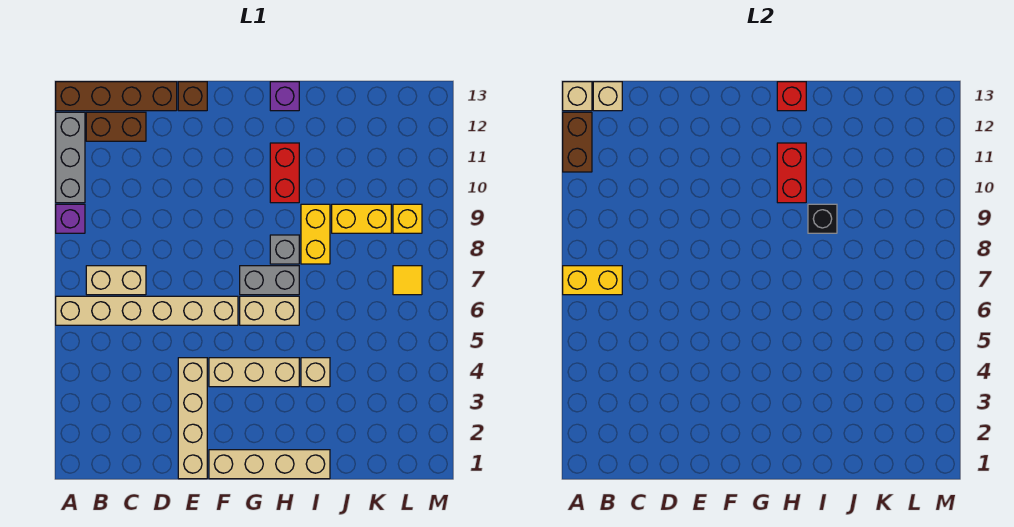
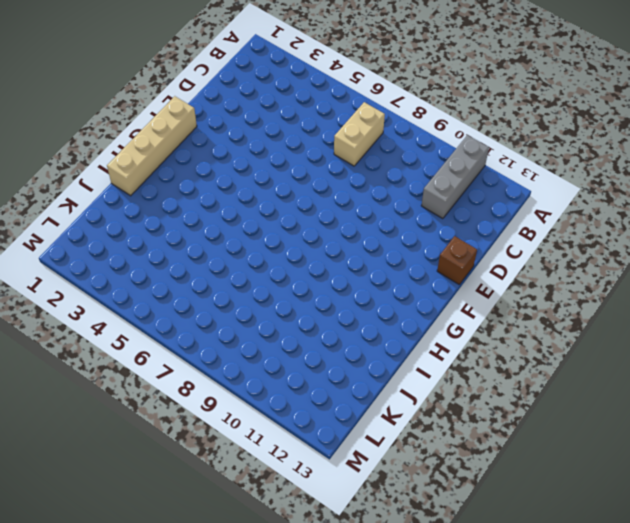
grey 1x3 brick [421,135,489,219] -> grey 1x3 brick turned to [56,112,85,203]
none -> tan 1x6 brick [56,296,238,325]
none -> purple 1x1 brick [56,204,85,233]
none -> brown 1x4 brick [56,82,177,111]

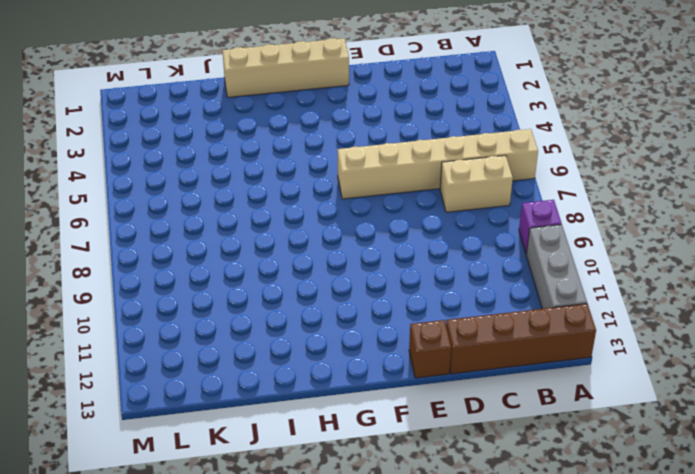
none -> brown 1x2 brick [86,112,146,141]
none -> tan 1x4 brick [178,358,207,479]
none -> tan 1x3 brick [209,358,299,387]

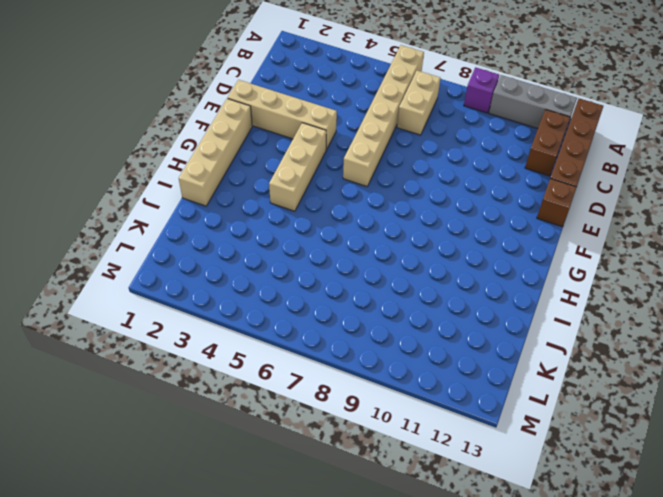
none -> tan 1x2 brick [240,296,299,325]
none -> grey 1x2 brick [240,266,299,295]
none -> grey 1x1 brick [270,235,299,264]

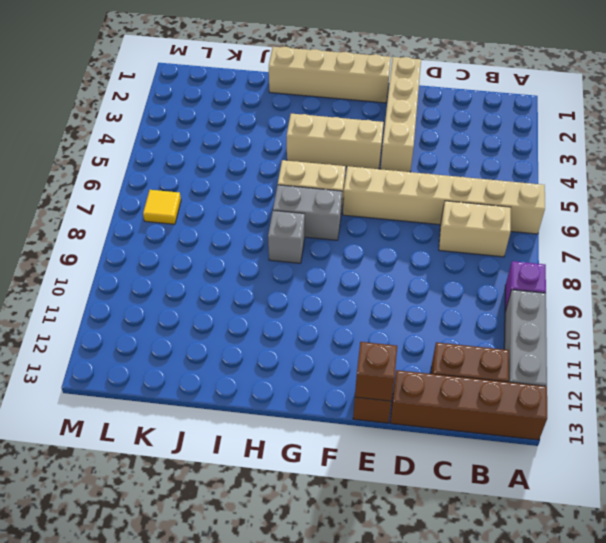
brown 1x1 brick [355,342,397,401] -> none
none -> red 1x2 brick [270,143,299,203]
none -> purple 1x1 brick [270,82,299,111]
none -> tan 1x1 brick [301,358,330,387]

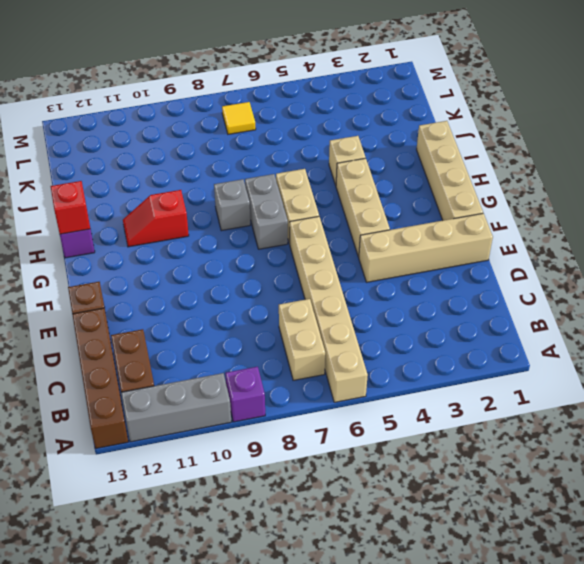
red 1x2 slope [123,190,189,247] -> red 1x2 brick [270,143,299,203]
none -> yellow 1x2 brick [301,204,330,264]
none -> yellow 1x2 brick [332,204,391,233]
none -> yellow 1x1 brick [393,204,422,233]

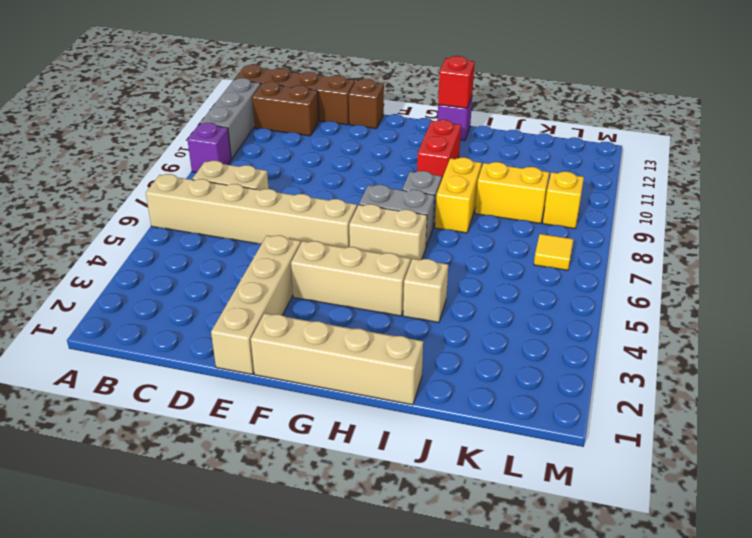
none -> yellow 1x2 brick [563,266,622,295]
none -> brown 1x2 brick [563,112,592,172]
none -> tan 1x1 brick [563,82,592,111]

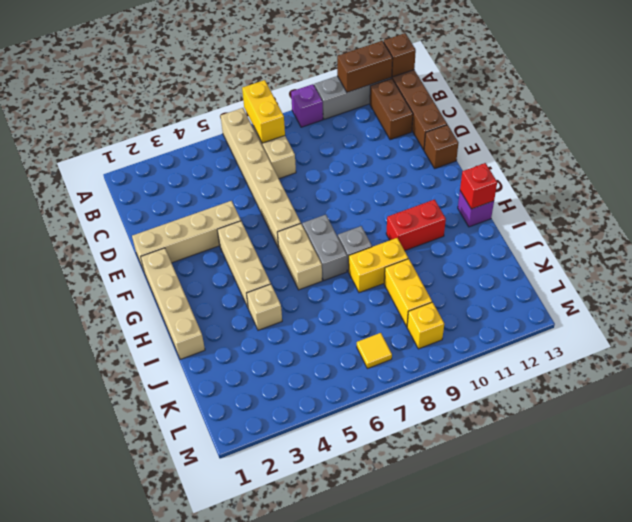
brown 1x1 brick [384,33,416,77] -> tan 1x1 brick [563,82,592,111]
none -> tan 1x1 brick [593,82,622,111]
none -> red 1x2 brick [777,143,806,203]
none -> black 1x1 brick [808,204,837,233]

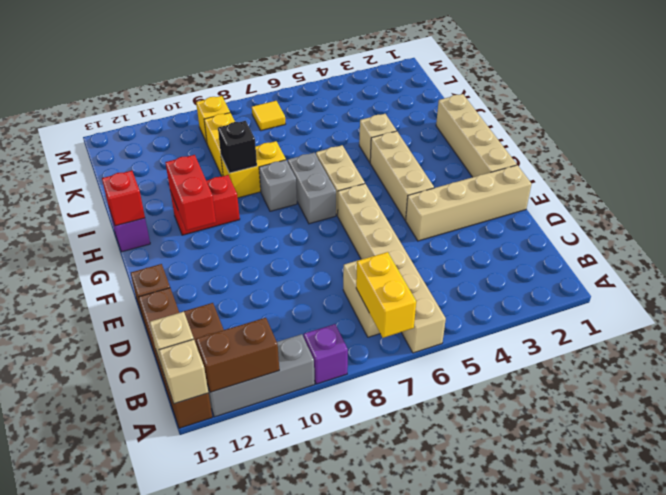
red 1x2 brick [165,155,216,231] -> red 1x2 brick turned to [777,143,806,203]

